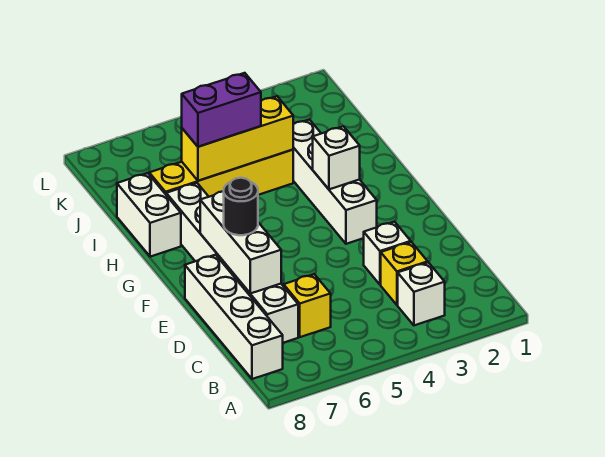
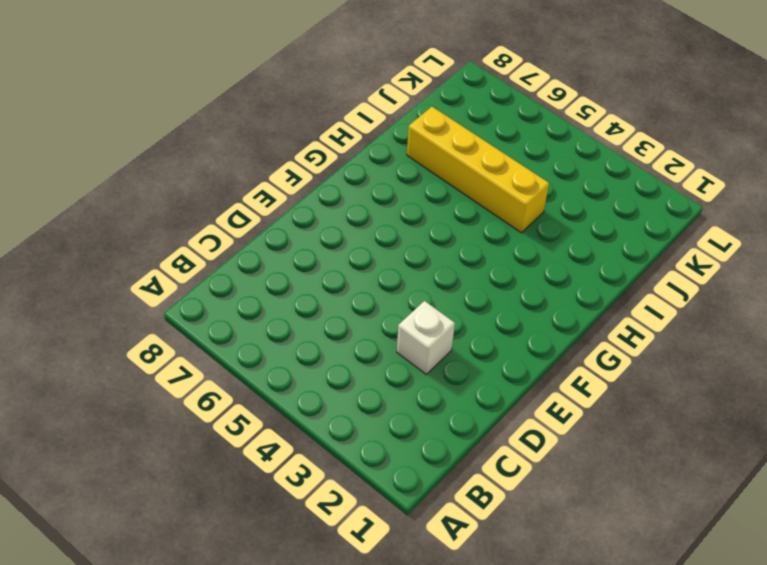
none -> white 1x1 brick [398,262,445,325]
none -> white 1x4 brick [185,255,283,379]
none -> yellow 1x1 brick [381,242,428,305]

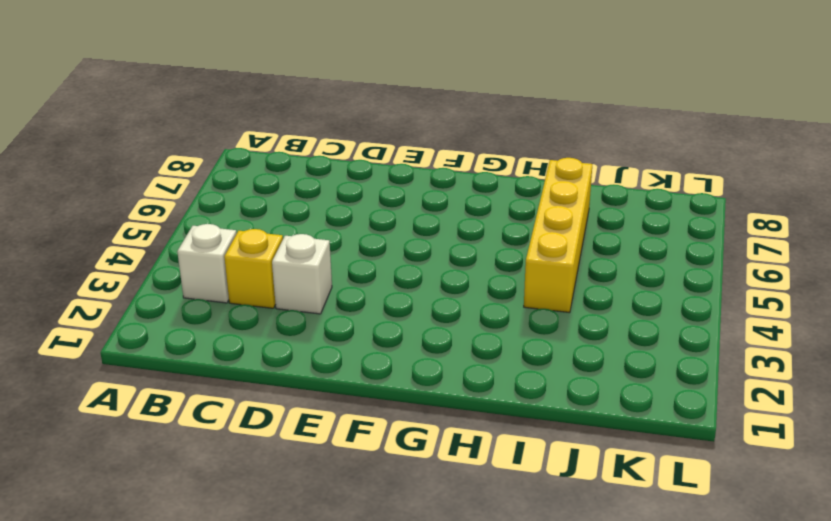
none -> white 1x4 brick [185,255,283,379]
none -> yellow 1x1 brick [284,274,331,337]
none -> white 1x6 brick [166,183,298,343]

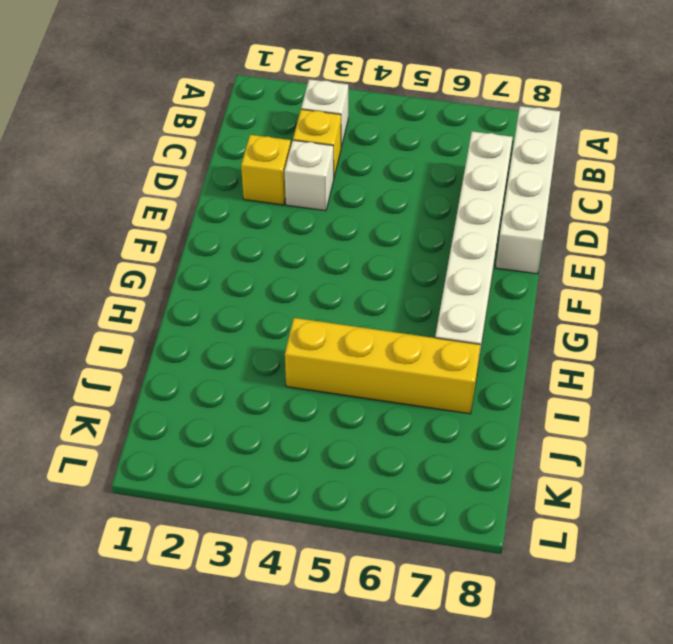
yellow 1x1 brick [241,135,291,205] -> yellow 1x1 brick moved to [284,274,331,337]
none -> white 1x4 brick [293,120,377,244]
none -> white 1x2 brick [117,173,181,257]
none -> white 1x3 brick [200,191,281,293]

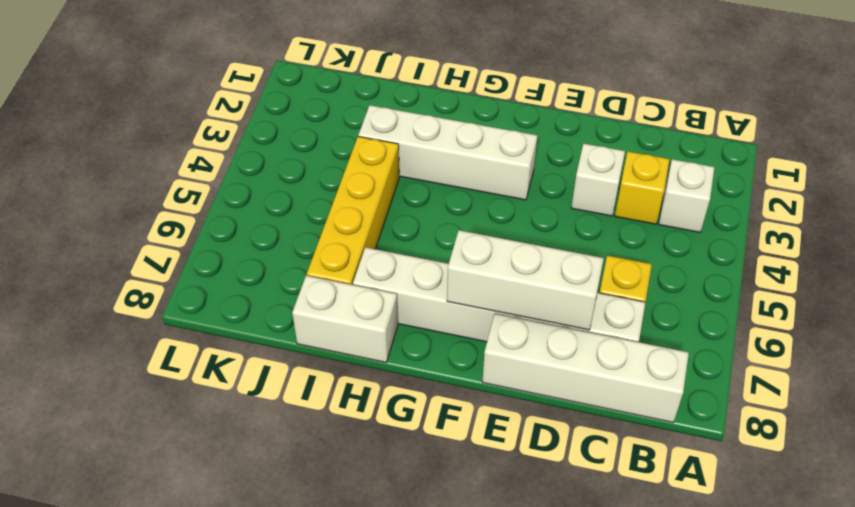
none -> white 1x1 brick [313,126,360,189]
none -> yellow 1x3 brick [182,96,293,181]
none -> black 1x1 round brick [224,178,258,235]

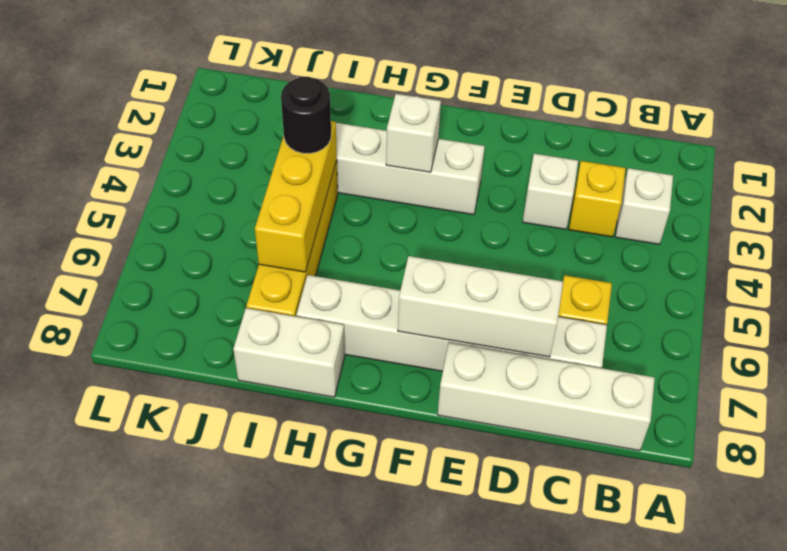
black 1x1 round brick [281,77,331,154] -> black 1x1 round brick moved to [224,178,258,235]
none -> purple 1x2 brick [182,73,261,147]

